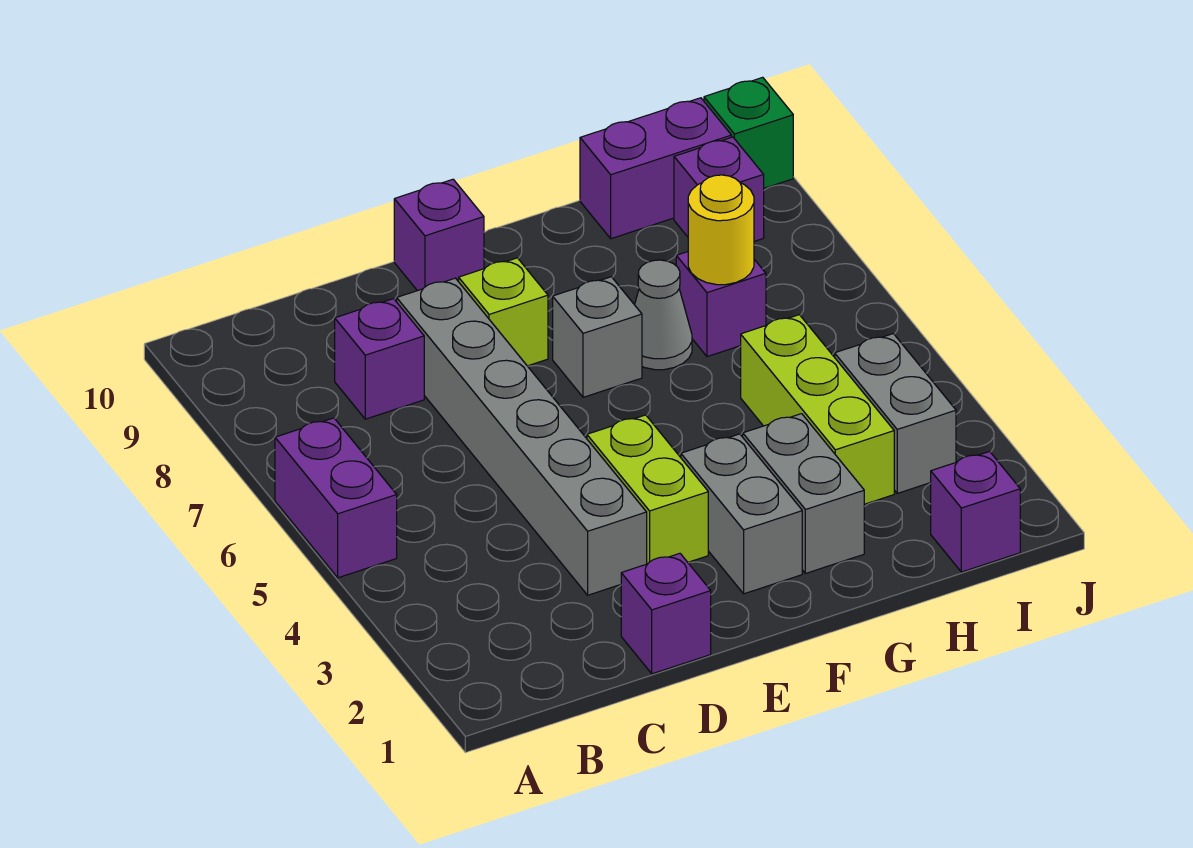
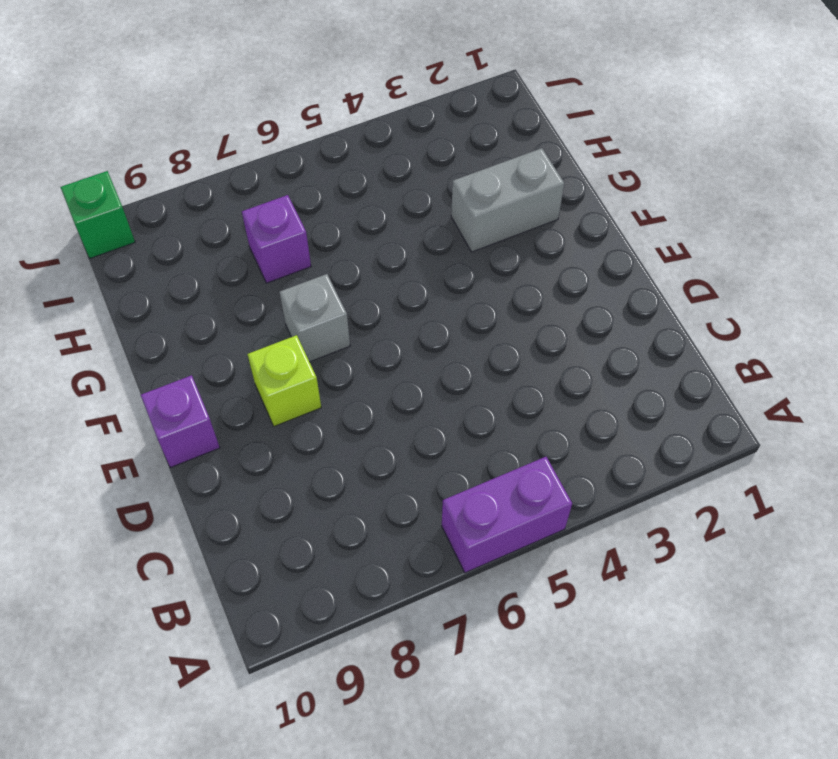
none -> purple 1x1 brick [335,299,424,419]
none -> purple 1x1 brick [621,553,711,674]
none -> grey 1x6 brick [397,278,647,595]

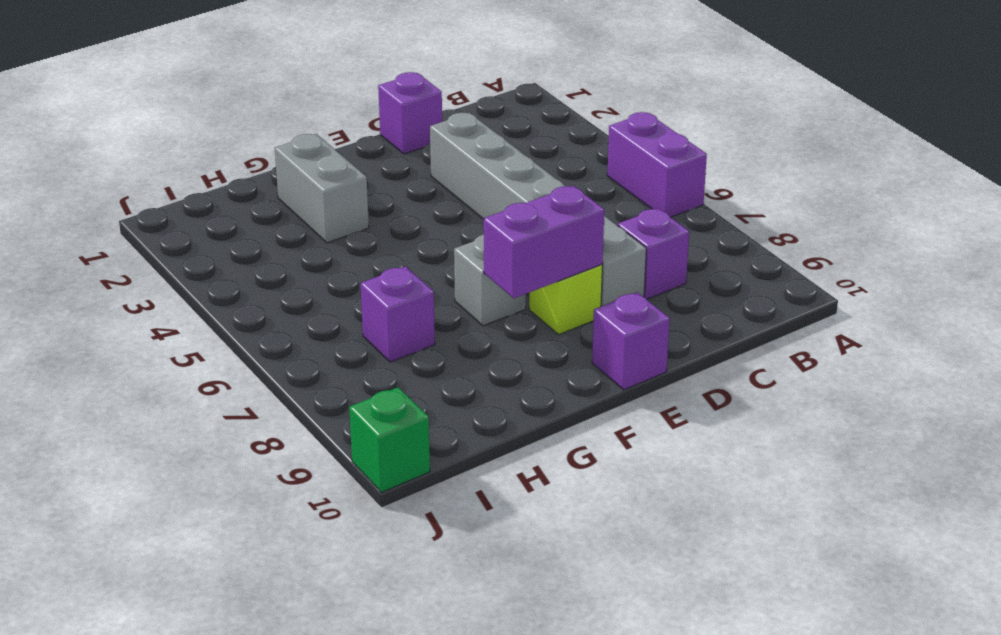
purple 1x2 brick [484,186,604,298] -> purple 1x2 brick moved to [580,98,731,239]
none -> lime 1x2 brick [587,415,708,564]
none -> grey 1x2 brick [681,434,802,594]
none -> grey 1x1 cone [635,260,692,370]

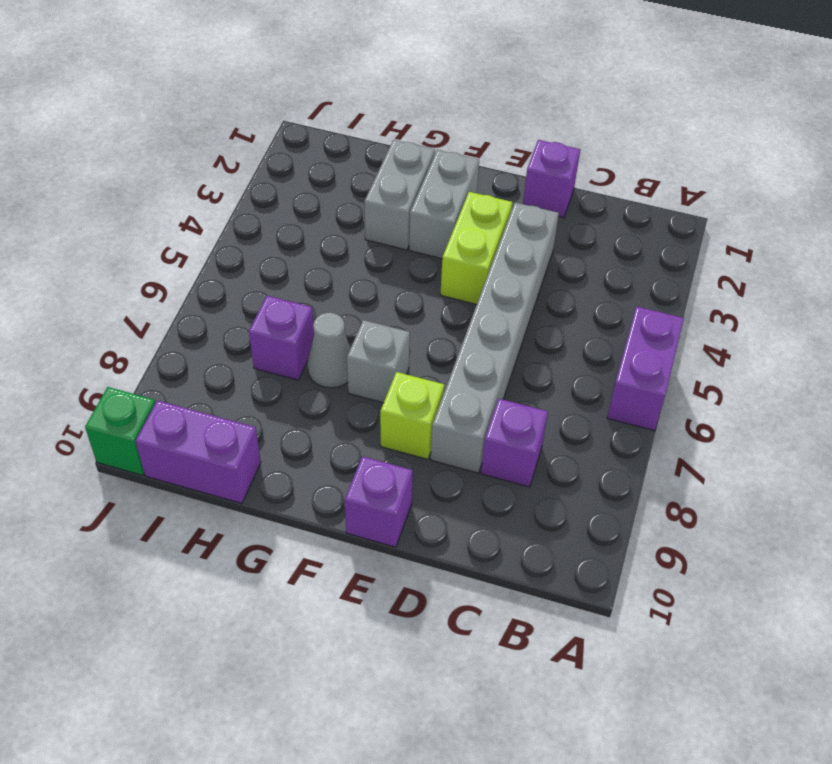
none -> lime 1x3 brick [741,315,894,504]
none -> purple 1x1 brick [931,451,1020,572]
none -> grey 1x2 brick [835,334,956,493]

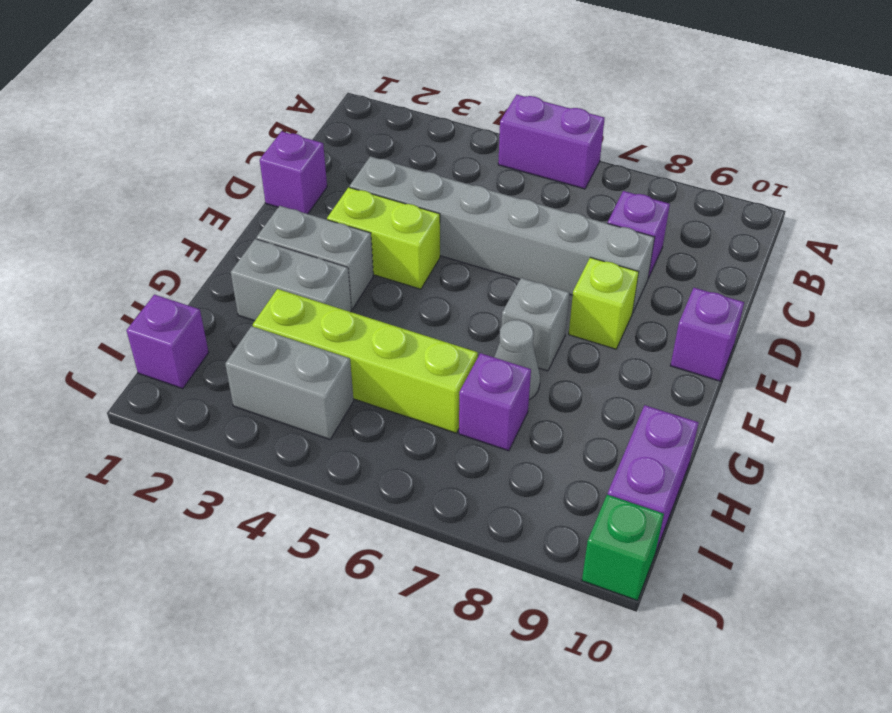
lime 1x4 brick [253,289,478,433] -> lime 1x3 brick [741,315,894,504]
none -> purple 1x1 brick [674,137,764,241]
none -> yellow 1x1 round brick [688,175,754,285]

